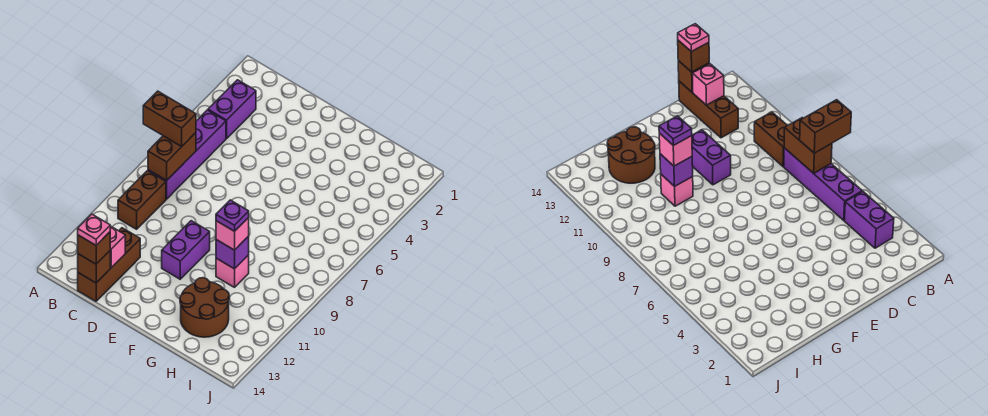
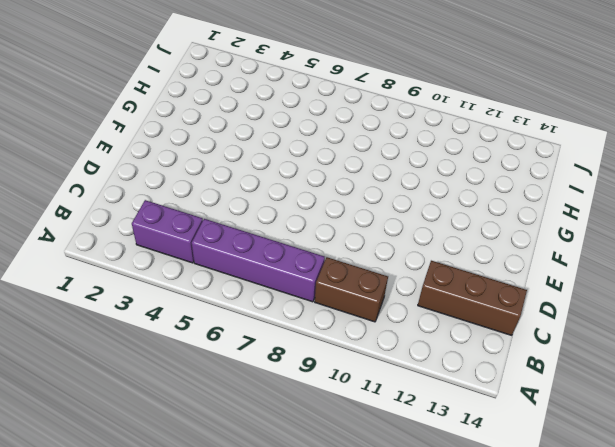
none -> purple 1x2 brick [162,221,210,279]
none -> pink 1x1 brick [216,255,249,287]
none -> brown 2x2 round brick [180,278,229,337]

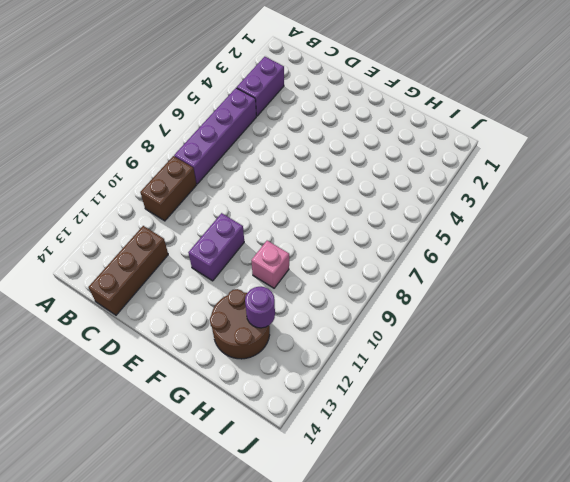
purple 1x1 round brick [245,287,275,328] -> none
none -> brown 1x2 brick [148,133,196,181]
none -> pink 1x1 brick [110,226,125,268]
none -> brown 1x1 brick [78,251,110,283]

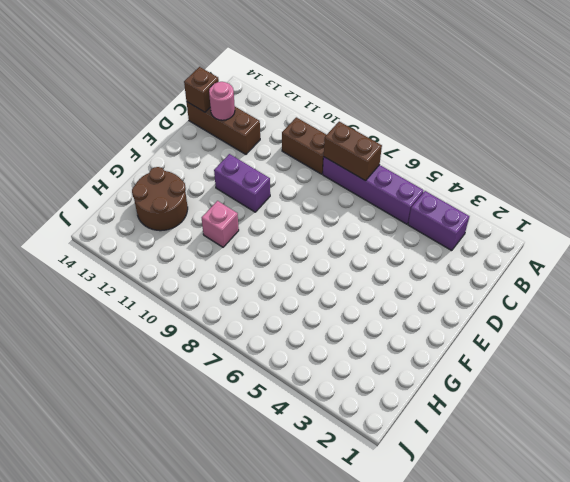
pink 1x1 round brick [209,82,235,120] -> pink 1x1 brick [110,226,125,268]
none -> purple 1x1 brick [216,236,249,269]
none -> brown 1x2 brick [143,91,196,147]
none -> brown 1x1 brick [78,232,110,264]

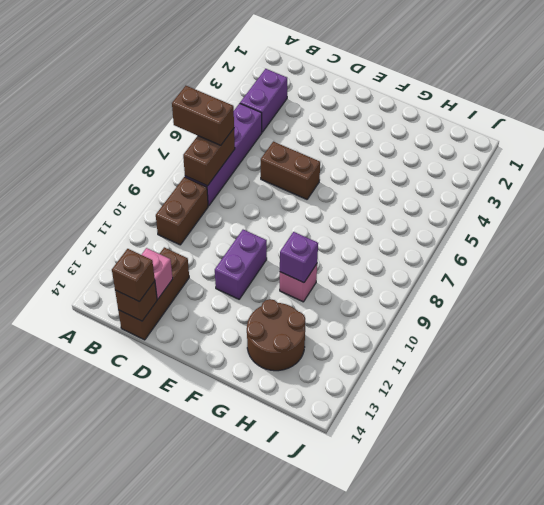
brown 1x2 brick [261,142,320,199] -> none
none -> pink 1x1 brick [216,218,249,250]
none -> pink 1x1 plate [78,214,110,245]
none -> purple 1x1 plate [216,200,249,231]

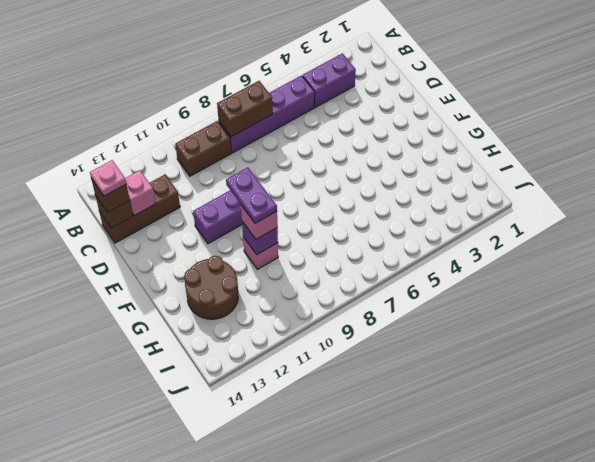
purple 1x2 plate [226,167,277,223] -> purple 1x1 plate [216,200,249,231]
none -> brown 1x2 brick [143,91,196,147]

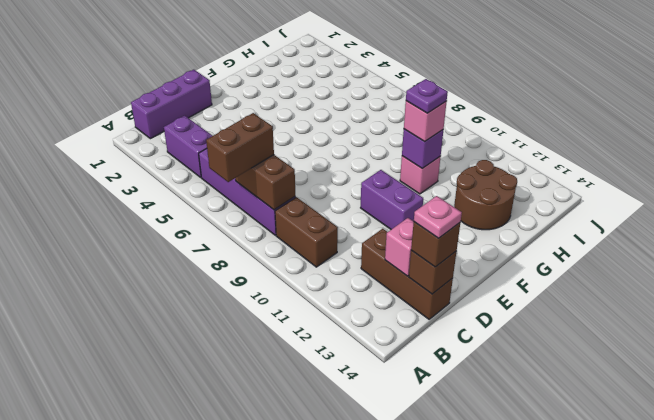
purple 1x3 brick [131,70,212,139] -> none

